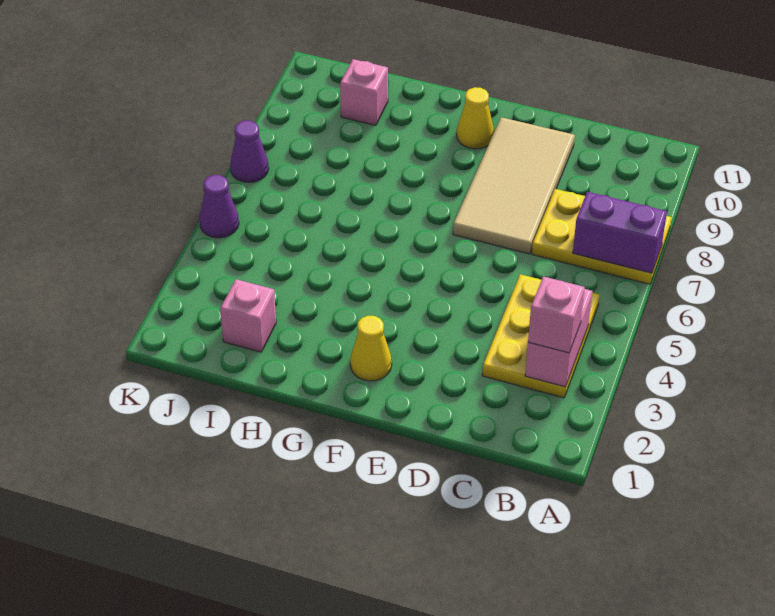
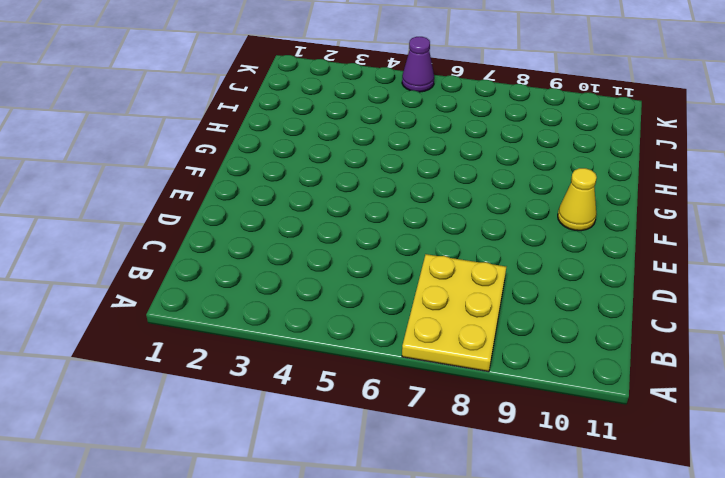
none -> yellow 2x3 plate [482,274,600,398]
none -> tan 2x4 tile [453,117,575,254]
none -> yellow 1x1 cone [350,316,392,381]

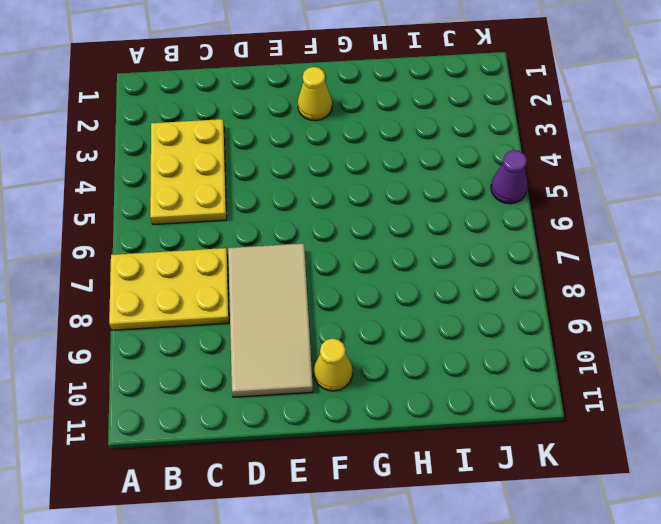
none -> pink 1x1 brick [220,279,276,352]
none -> pink 1x1 brick [340,59,388,125]
none -> purple 1x1 cone [230,120,269,182]

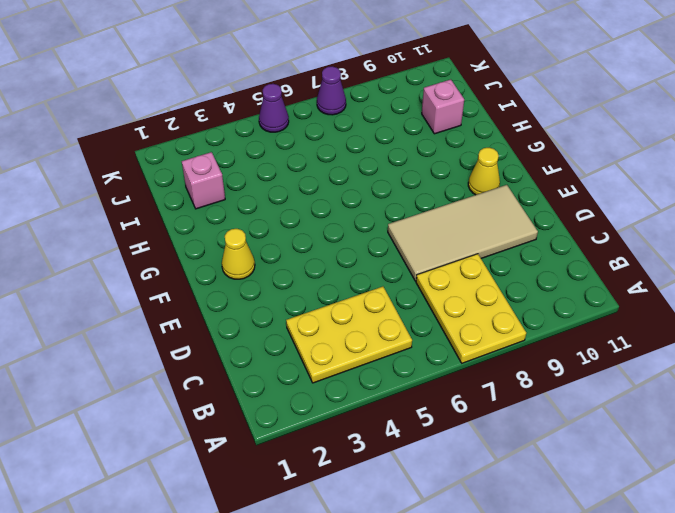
none -> purple 1x2 brick [573,192,667,273]
none -> pink 1x2 brick [525,289,593,387]
none -> pink 1x1 brick [528,276,585,353]

